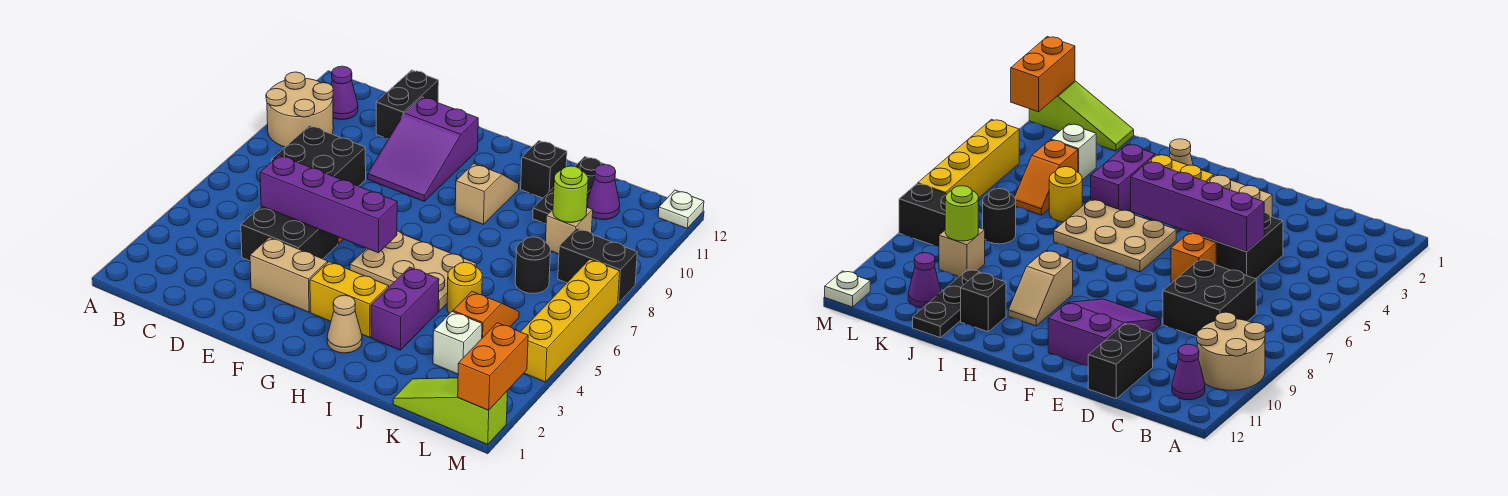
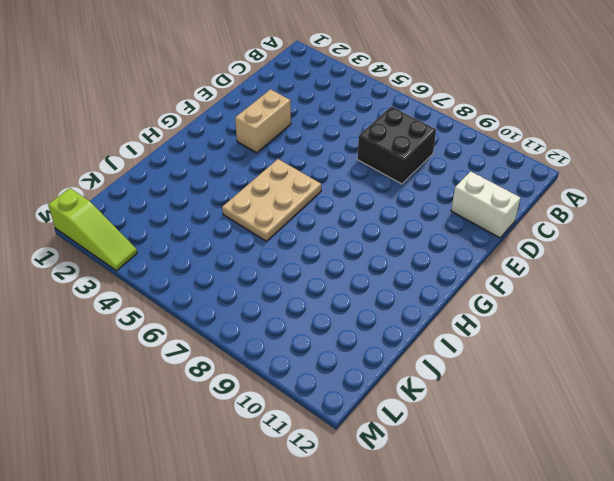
white 1x2 brick [451,171,520,238] -> black 1x2 brick [376,70,439,139]
lime 1x3 slope [48,188,137,271] -> lime 1x3 slope turned to [393,378,508,444]
none -> tan 2x2 round brick [266,72,333,147]
none -> purple 1x1 cone [331,66,358,120]
none -> black 2x2 brick [241,206,338,261]

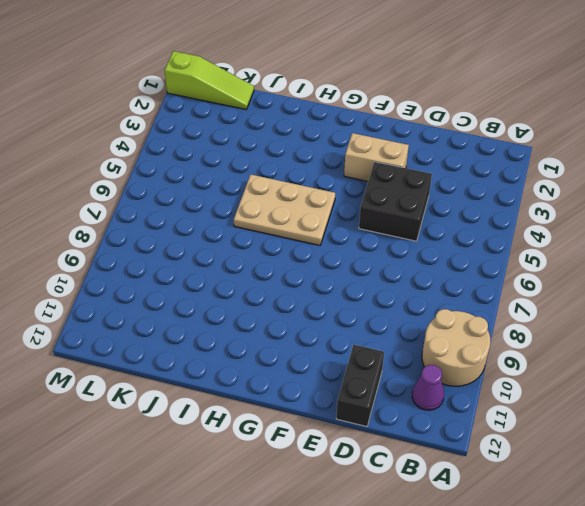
none -> black 2x2 brick [272,126,366,186]
none -> orange 1x1 brick [1171,233,1216,283]
none -> purple 2x3 slope [368,97,478,201]

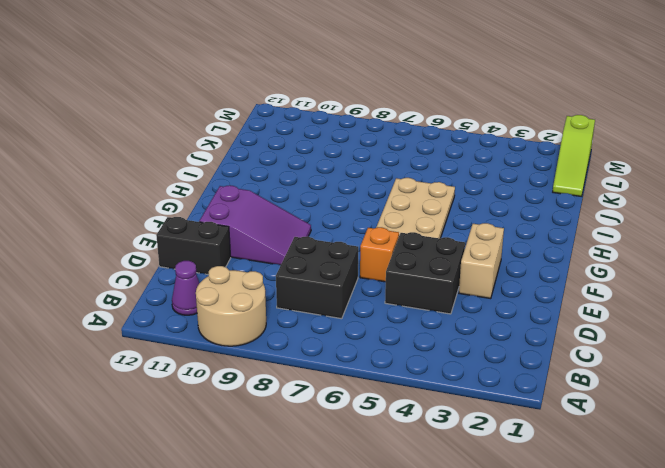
none -> yellow 1x2 brick [310,262,389,337]
none -> tan 1x1 cone [327,295,362,353]
none -> tan 1x2 slope [455,164,519,225]

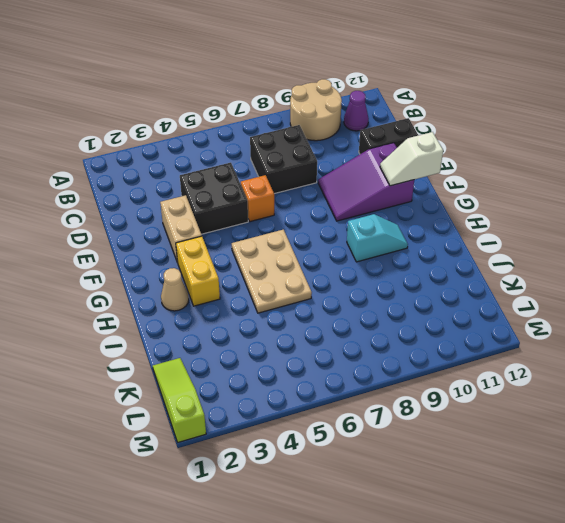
white 1x2 slope [380,132,443,186] -> none
cyan 1x2 slope [347,214,408,262] -> tan 1x2 slope [455,164,519,225]
none -> purple 1x2 brick [371,267,439,350]
none -> black 1x1 brick [521,141,567,198]
none -> yellow 1x1 round brick [447,262,482,314]

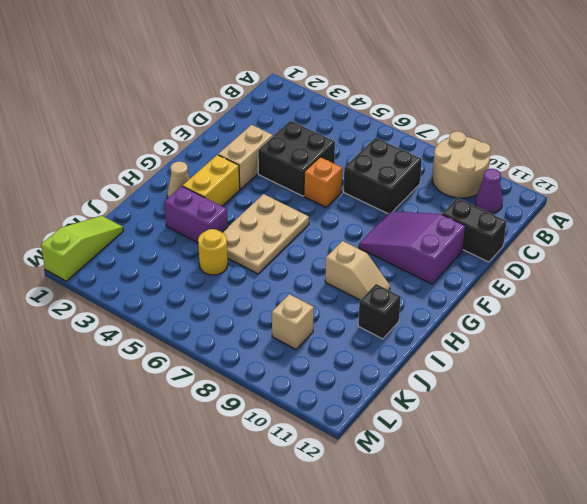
none -> black 1x3 plate [533,157,604,224]
none -> white 1x1 brick [433,312,482,374]
none -> orange 1x2 slope [453,292,519,338]

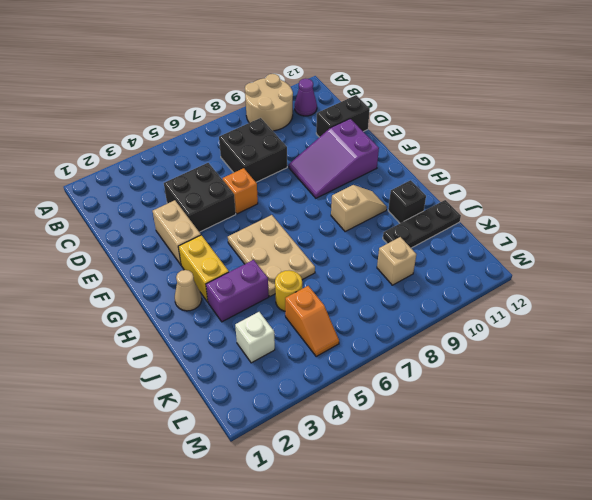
orange 1x2 slope [285,286,339,356] -> orange 1x2 slope turned to [453,292,519,338]
none -> lime 1x3 slope [393,378,508,444]
none -> black 1x1 round brick [515,237,551,293]
none -> purple 1x1 cone [587,164,620,220]

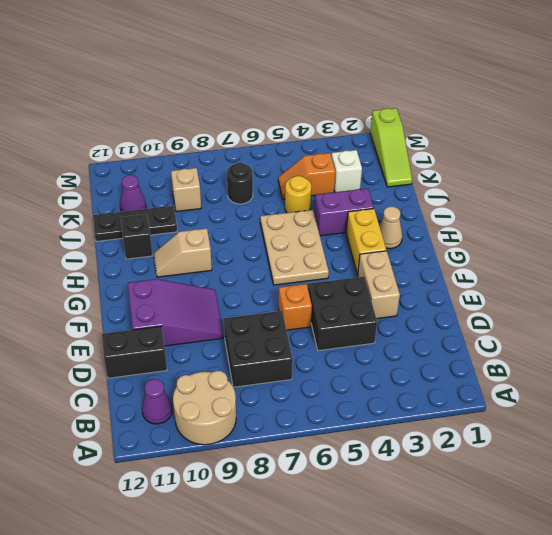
none -> black 1x2 brick [558,228,637,303]
none -> yellow 1x4 brick [521,259,620,382]
none -> white 1x1 plate [658,190,704,228]

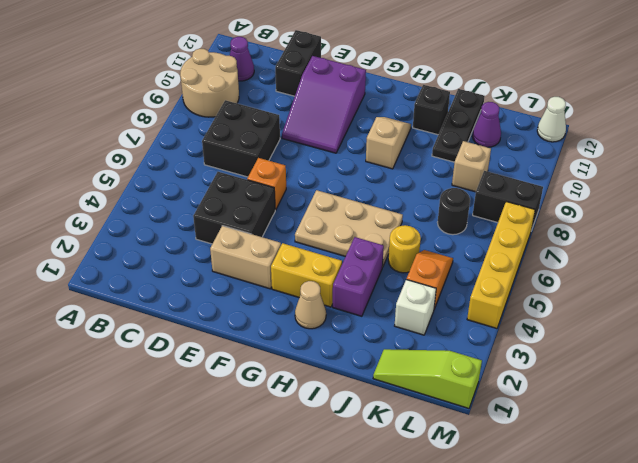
white 1x1 cone [537,97,566,142] -> white 1x1 plate [658,190,704,228]
none -> purple 1x4 brick [260,155,397,253]
none -> lime 1x1 round brick [553,166,588,223]
none -> orange 1x2 brick [458,323,528,410]

